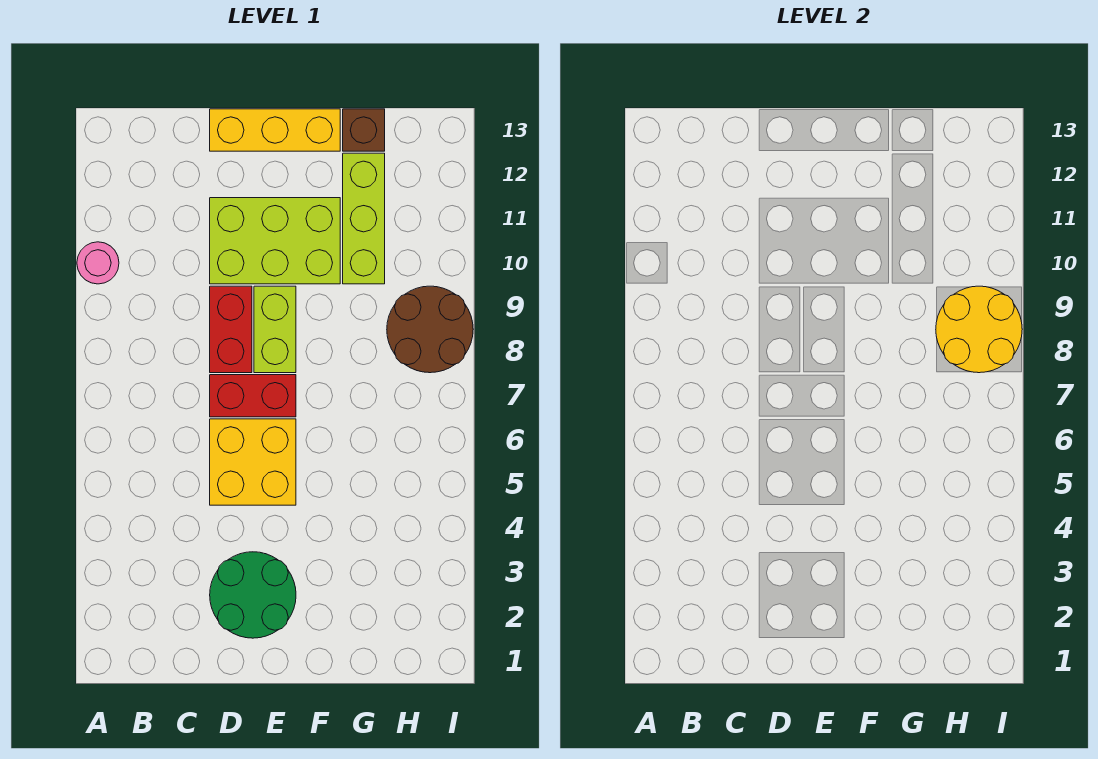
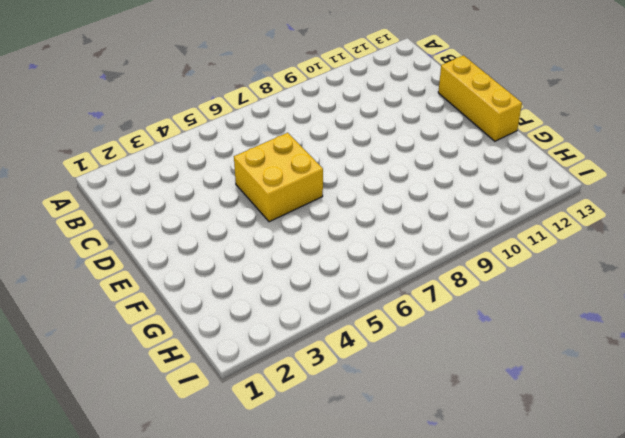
none -> pink 1x1 round brick [77,242,119,284]
none -> green 2x2 round brick [210,552,296,638]
none -> red 1x2 brick [210,375,296,417]

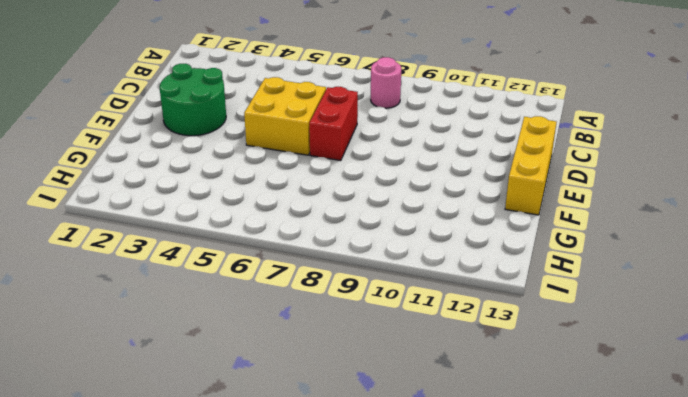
pink 1x1 round brick [371,57,401,108] -> pink 1x1 round brick moved to [77,242,119,284]
none -> red 1x2 brick [210,286,252,373]
none -> lime 2x3 brick [210,198,340,284]
none -> lime 1x2 brick [254,286,296,373]

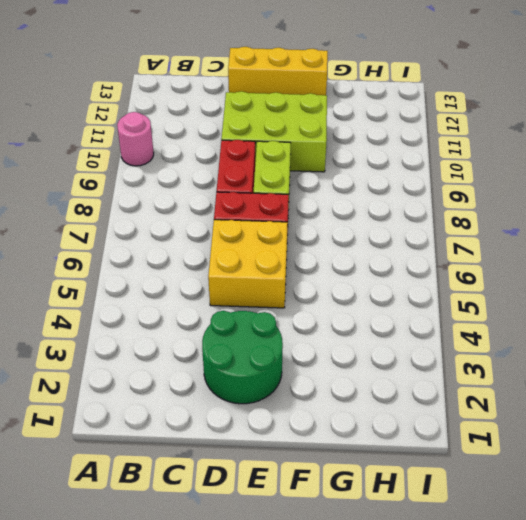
none -> lime 1x3 brick [343,153,385,284]
none -> brown 1x1 brick [343,109,385,151]
none -> brown 2x2 round brick [387,286,473,373]

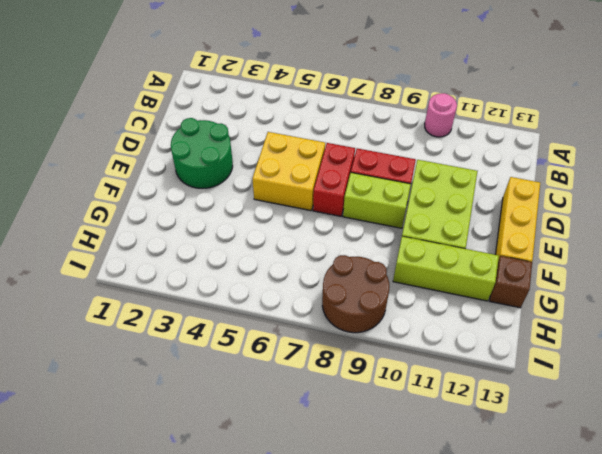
none -> yellow 2x2 round brick [936,286,1022,373]

